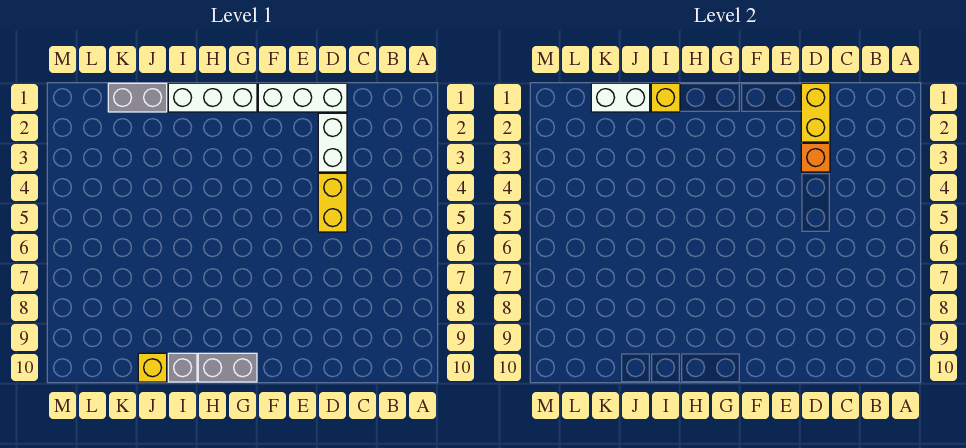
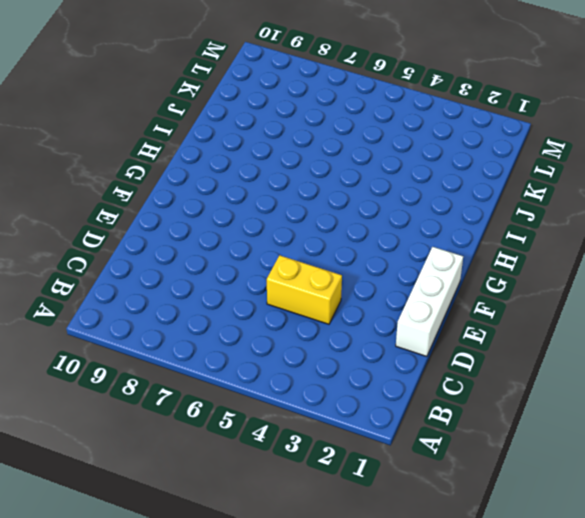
none -> white 1x2 brick [318,113,347,172]
none -> white 1x3 brick [168,83,257,112]
none -> grey 1x2 brick [198,353,257,382]

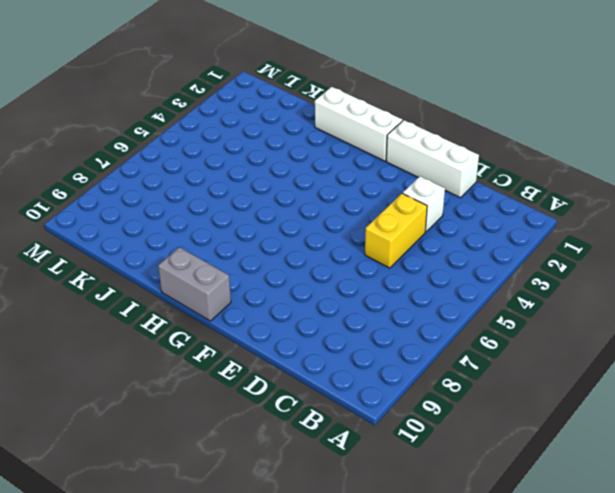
white 1x1 brick [403,176,445,232] -> white 1x2 brick [318,113,347,172]
none -> grey 1x1 brick [168,353,197,382]
none -> grey 1x2 brick [108,83,167,112]
none -> yellow 1x1 brick [138,353,167,382]

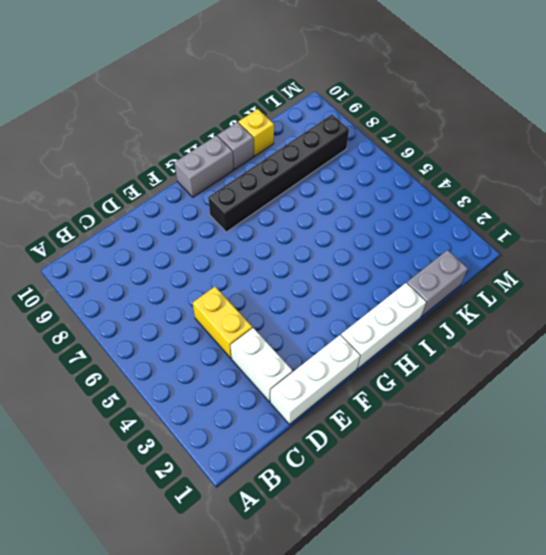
black 1x6 brick [208,114,349,232] -> none
none -> yellow 1x2 brick [801,83,830,142]
none -> orange 1x1 brick [801,143,830,172]
none -> yellow 1x1 brick [651,83,680,112]

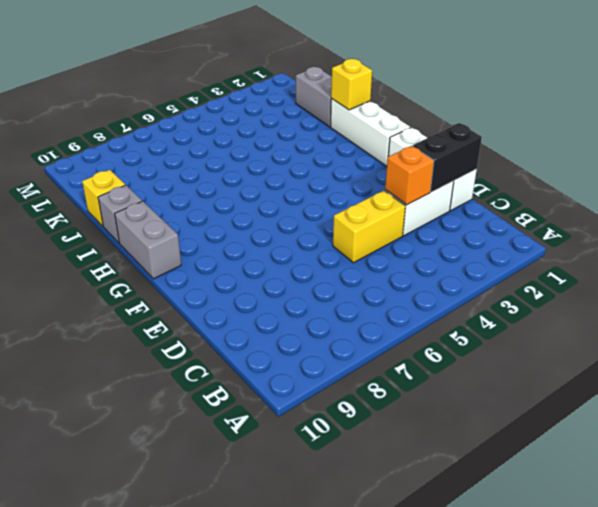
black 1x2 brick [413,123,482,192] -> yellow 1x2 brick [801,83,830,142]
none -> white 1x2 brick [591,83,650,112]

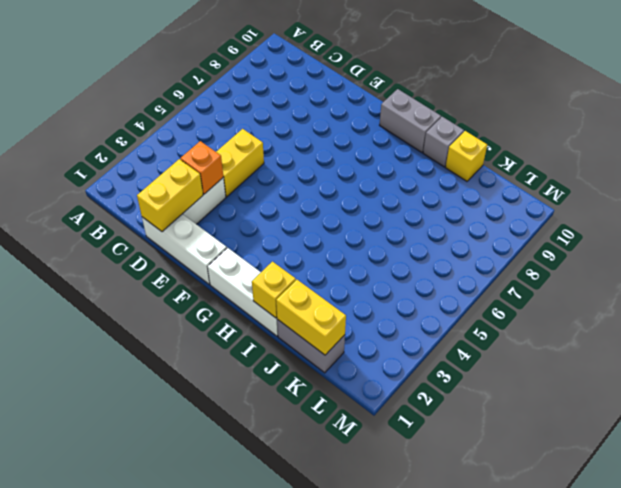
yellow 1x2 brick [276,280,346,355] -> white 1x2 brick [591,83,650,112]

